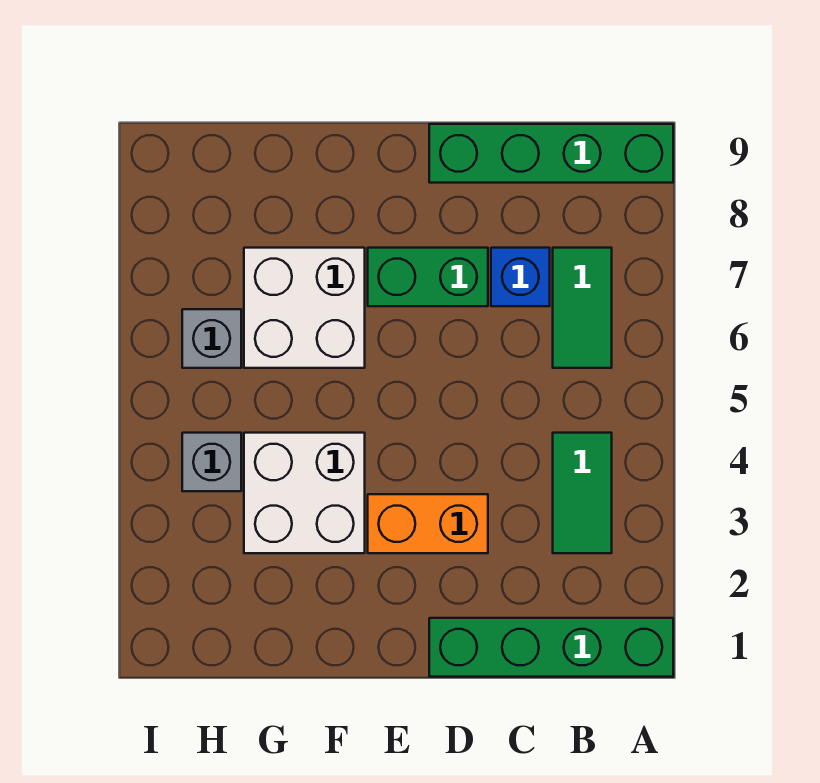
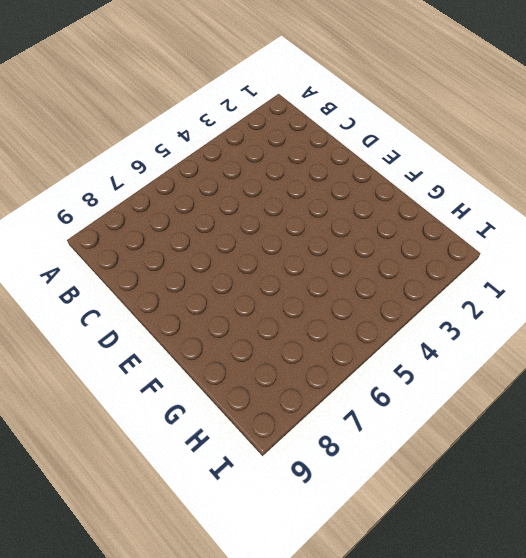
none -> green 1x4 brick [429,618,673,677]
none -> green 1x4 brick [429,124,673,183]

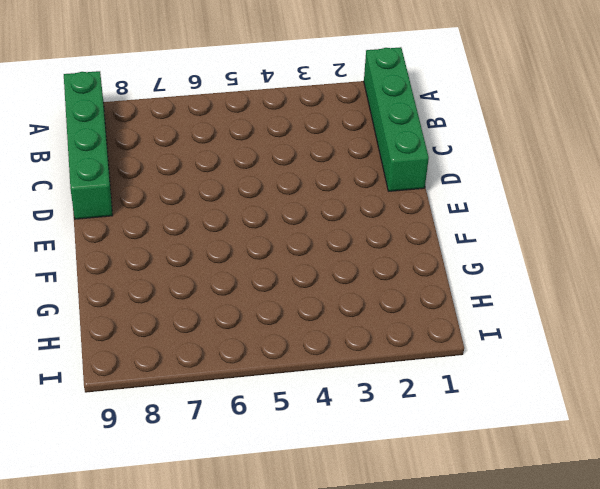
none -> green 1x2 tile [553,433,612,553]
none -> green 1x2 tile [553,248,612,368]

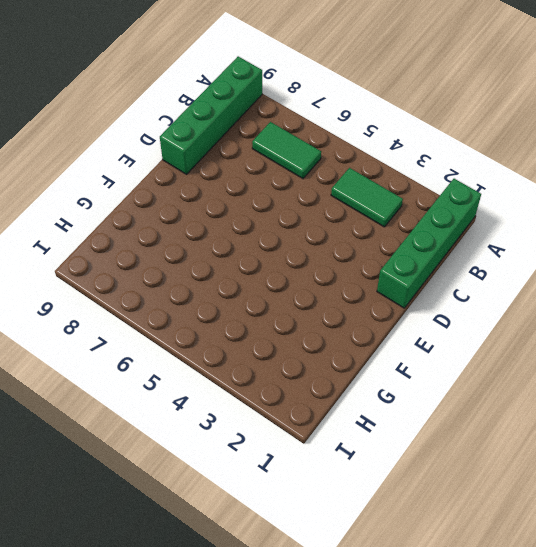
none -> blue 1x1 brick [491,248,550,306]
none -> orange 1x2 brick [368,494,488,553]

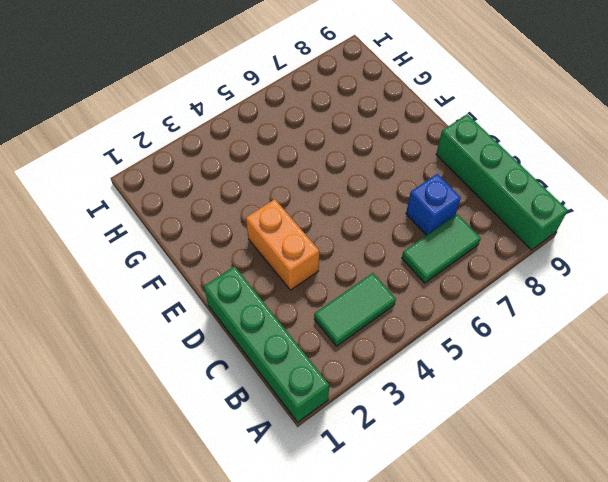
none -> green 1x2 brick [368,248,488,306]
none -> white 2x2 brick [244,433,365,553]

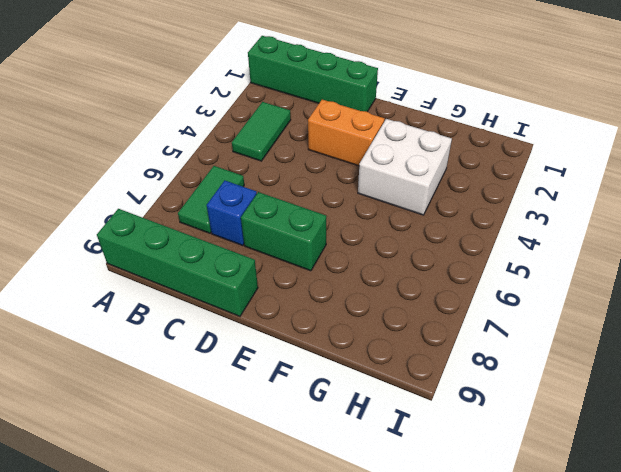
none -> white 2x2 brick [244,248,365,368]
none -> grey 1x1 brick [182,433,241,491]

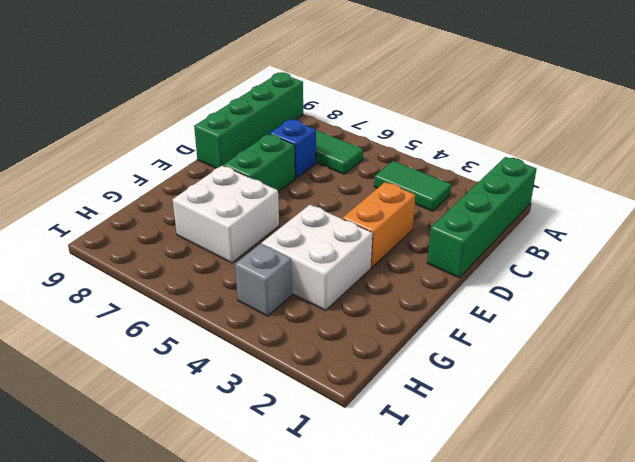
none -> grey 1x1 brick [182,309,241,368]

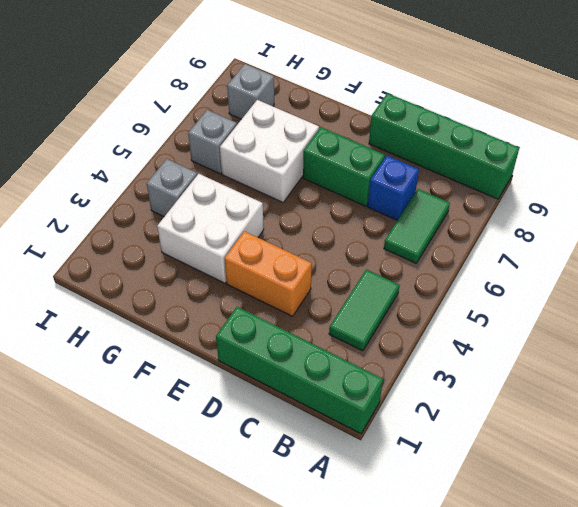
grey 1x1 brick [227,64,274,119] -> none

